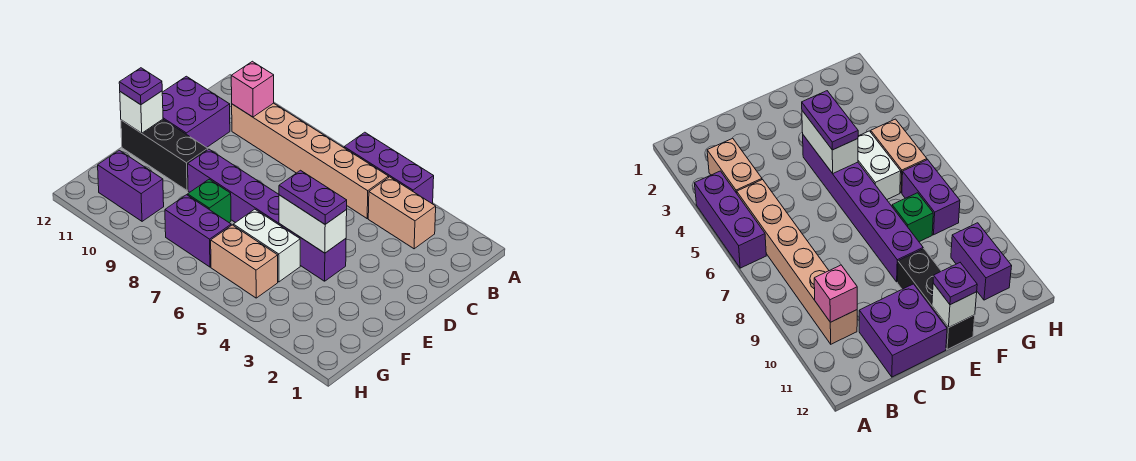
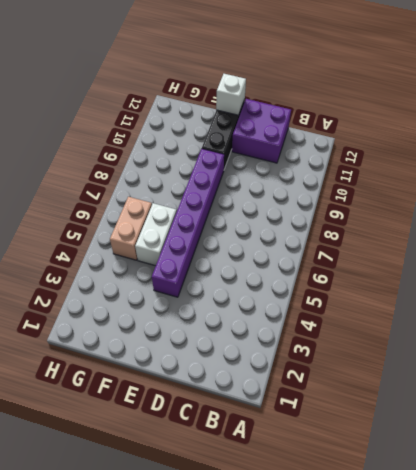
none -> purple 1x3 brick [344,132,434,204]
none -> tan 1x2 brick [368,177,436,249]
none -> tan 1x6 brick [232,103,389,218]

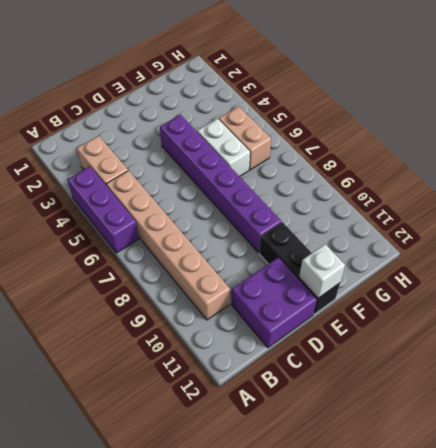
none -> green 1x1 brick [188,179,231,222]
none -> purple 1x2 brick [165,195,231,267]
none -> purple 1x2 brick [98,150,164,221]

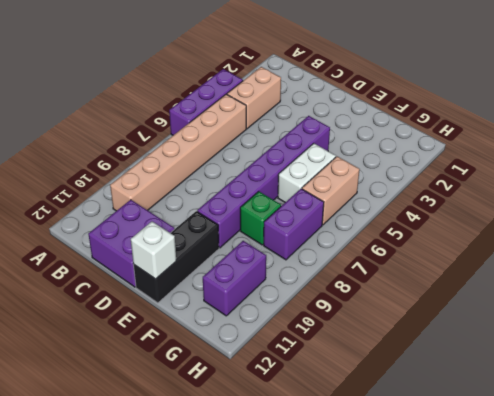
none -> pink 1x1 brick [231,61,274,117]
none -> white 1x2 brick [279,195,347,253]
none -> purple 1x2 plate [279,170,347,224]

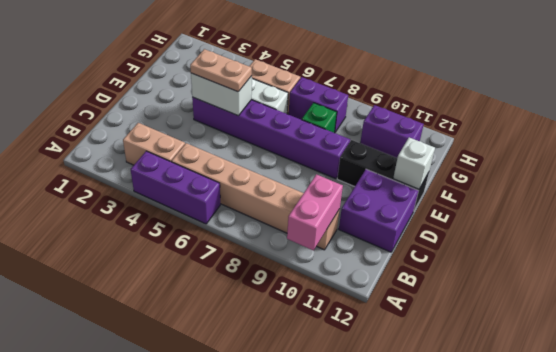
pink 1x2 brick [287,174,343,251] -> pink 1x1 brick [231,61,274,117]
tan 1x2 plate [190,49,252,92] -> purple 1x2 plate [279,170,347,224]
none -> purple 1x1 plate [119,68,162,105]

